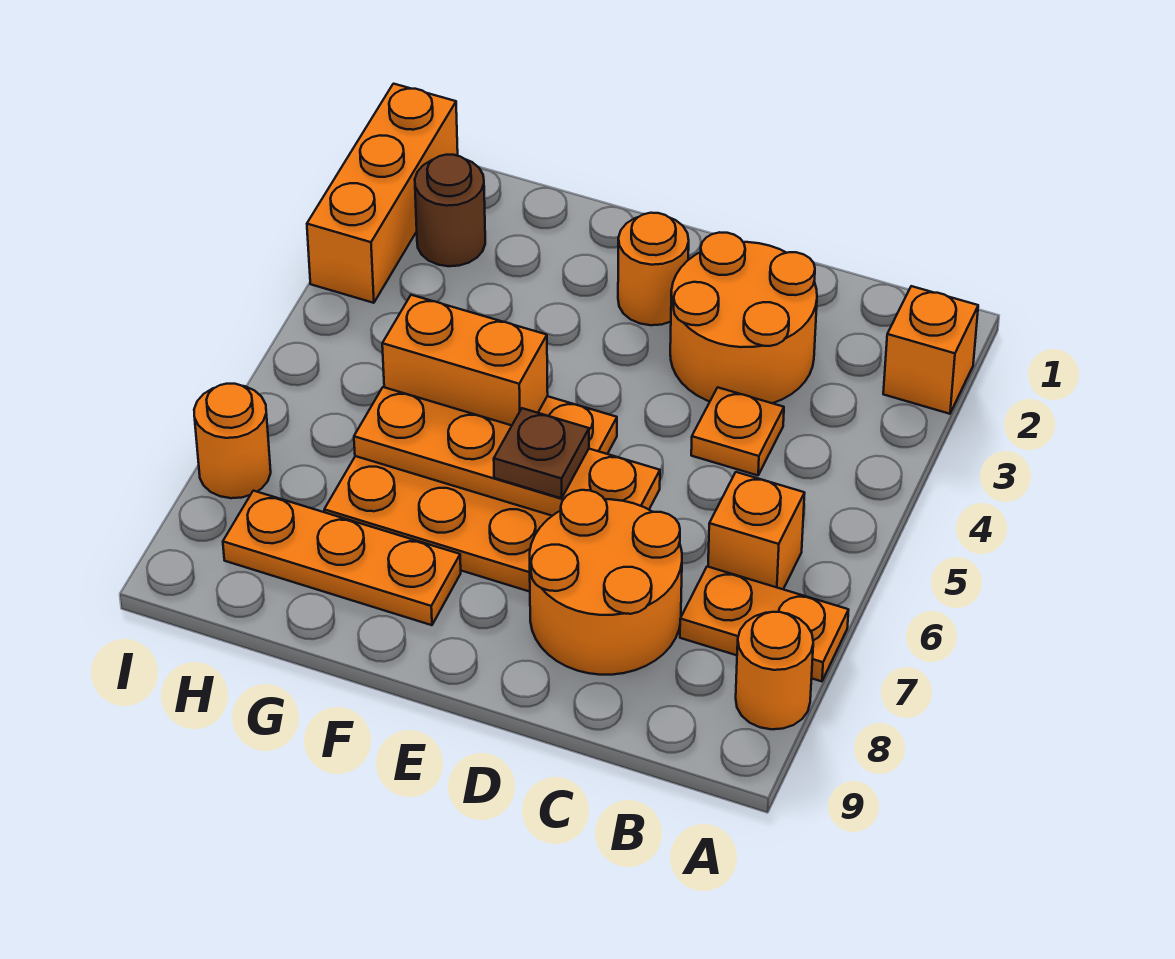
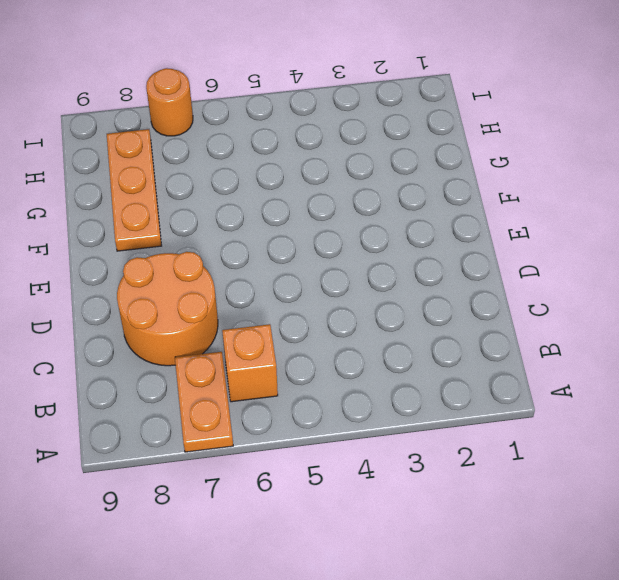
none -> orange 1x1 brick [883,286,978,414]
none -> orange 1x1 round brick [736,612,813,729]
none -> orange 2x2 round brick [670,232,817,403]

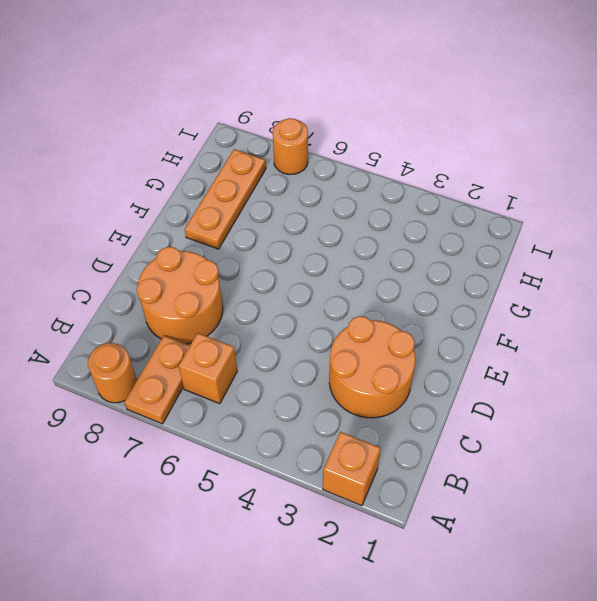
none -> orange 1x1 plate [691,387,784,475]
none -> orange 1x1 round brick [618,213,689,325]
none -> orange 3x3 plate [324,396,617,592]

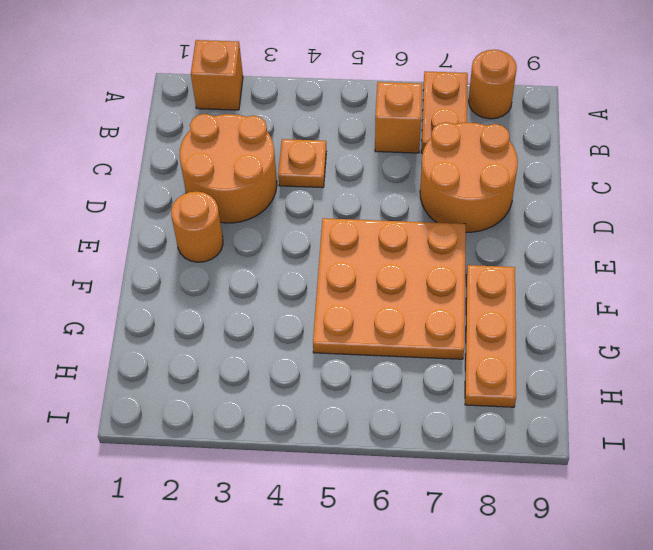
none -> brown 1x1 round brick [415,155,485,266]
none -> orange 1x3 brick [307,84,458,303]
none -> orange 1x1 round brick [194,384,271,498]

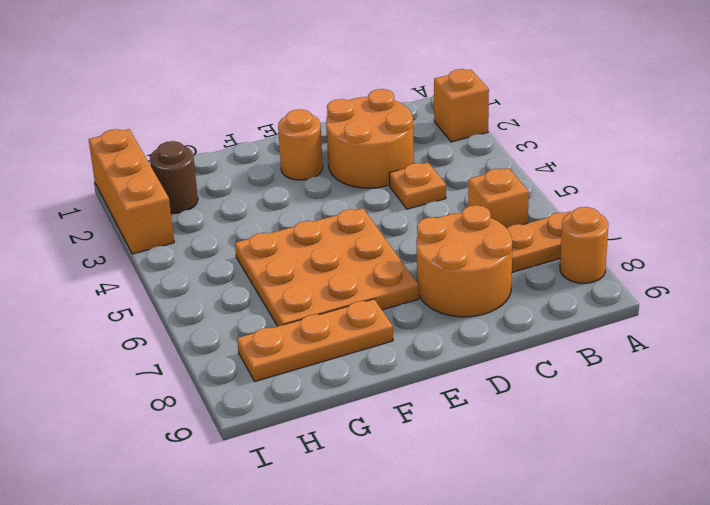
none -> orange 1x1 round brick [194,384,271,498]
none -> orange 1x4 plate [354,387,660,516]
none -> orange 1x2 brick [382,295,548,425]

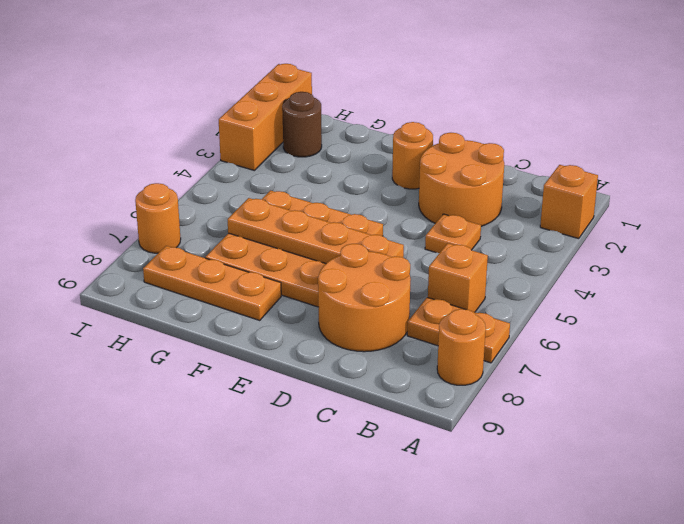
none -> orange 1x2 brick [382,295,548,425]
none -> brown 1x1 plate [494,408,589,498]

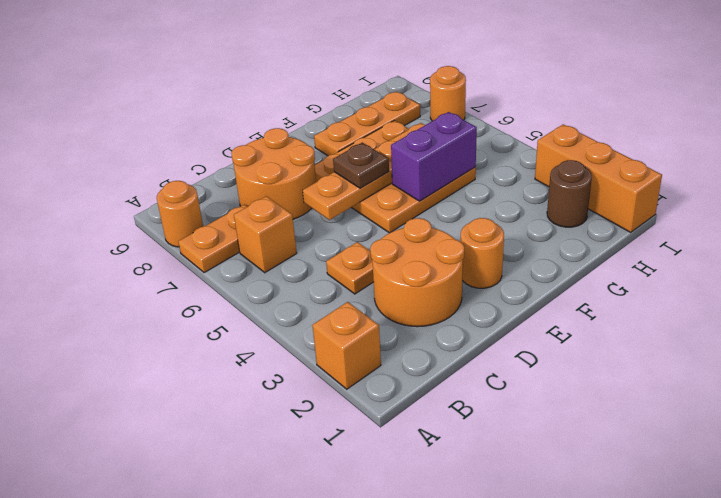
purple 1x2 brick [391,112,477,201] -> orange 1x2 brick [382,295,548,425]

